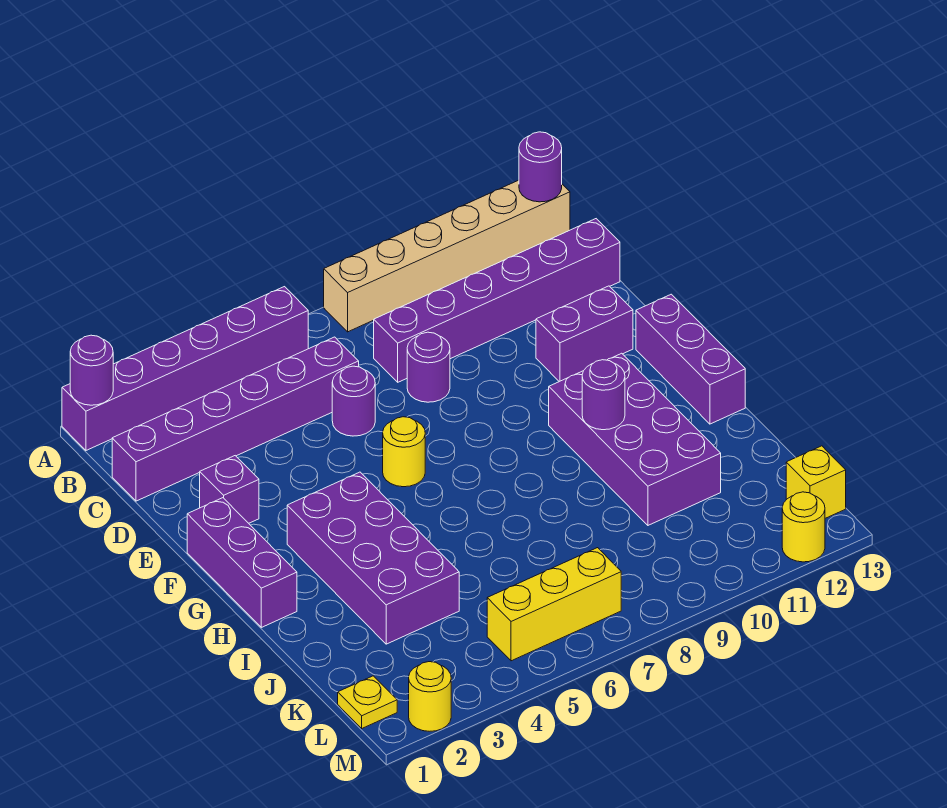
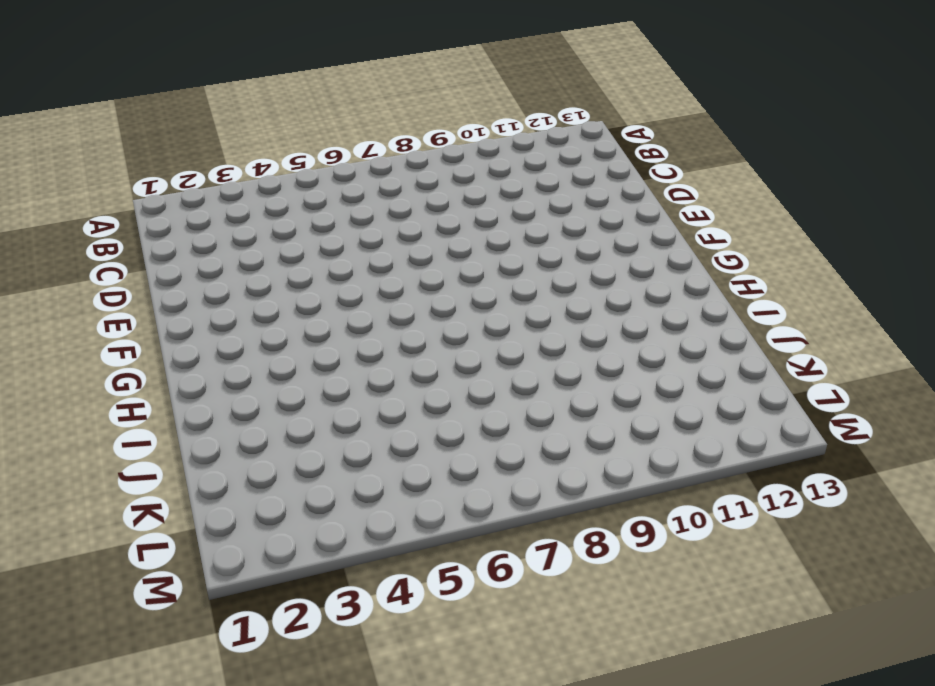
none -> purple 1x6 brick [62,287,308,450]
none -> tan 1x6 brick [324,180,570,332]
none -> purple 1x6 brick [112,337,359,501]

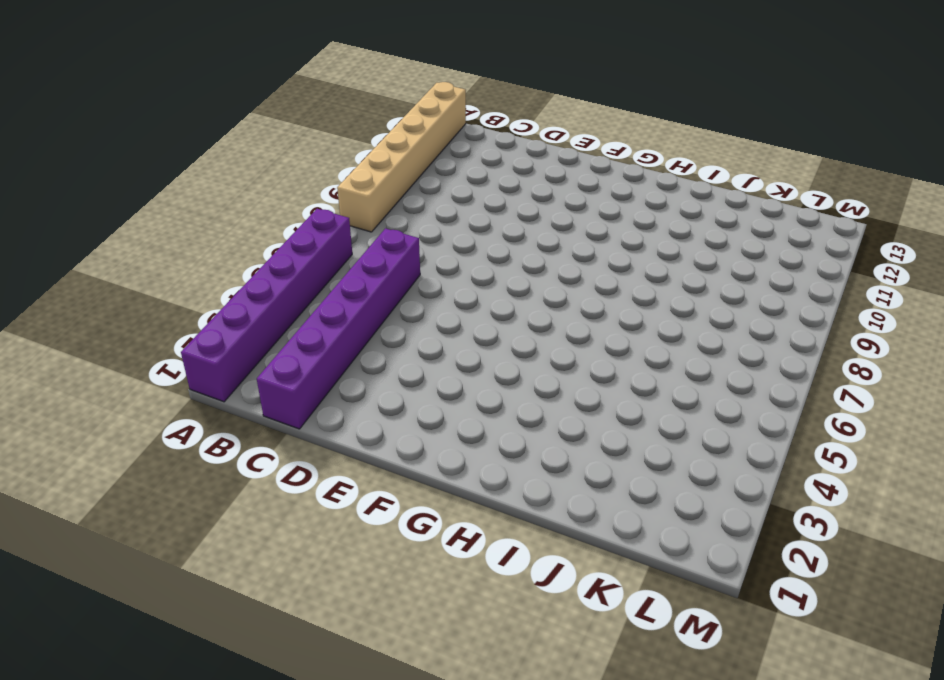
none -> purple 1x6 brick [374,219,620,382]
none -> purple 1x1 round brick [332,366,375,436]
none -> purple 1x1 round brick [407,332,450,402]

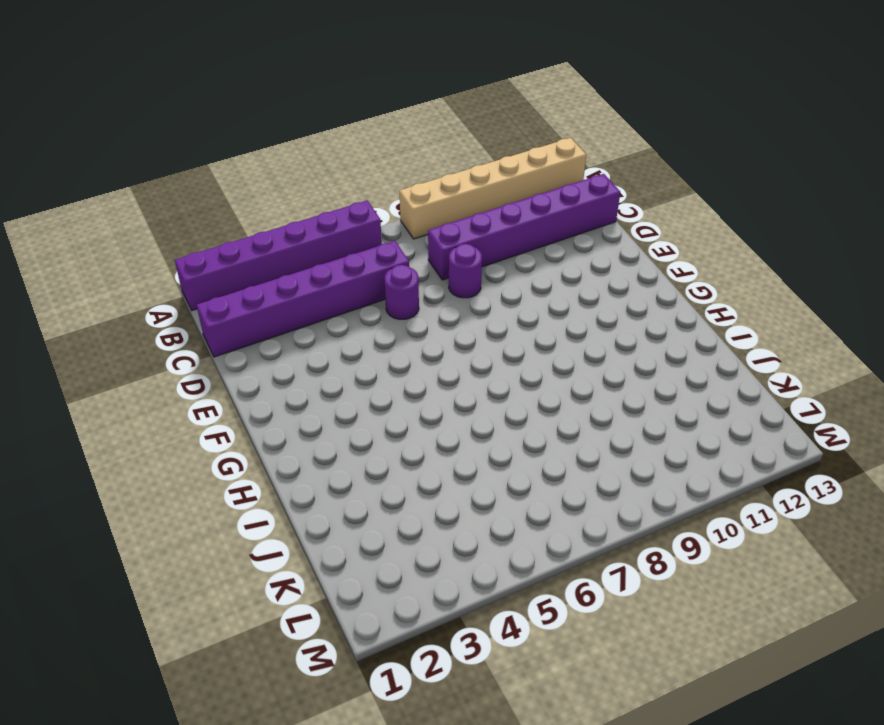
none -> purple 1x1 brick [200,456,259,523]
none -> purple 1x2 brick [536,286,633,382]
none -> purple 1x3 brick [187,498,297,627]

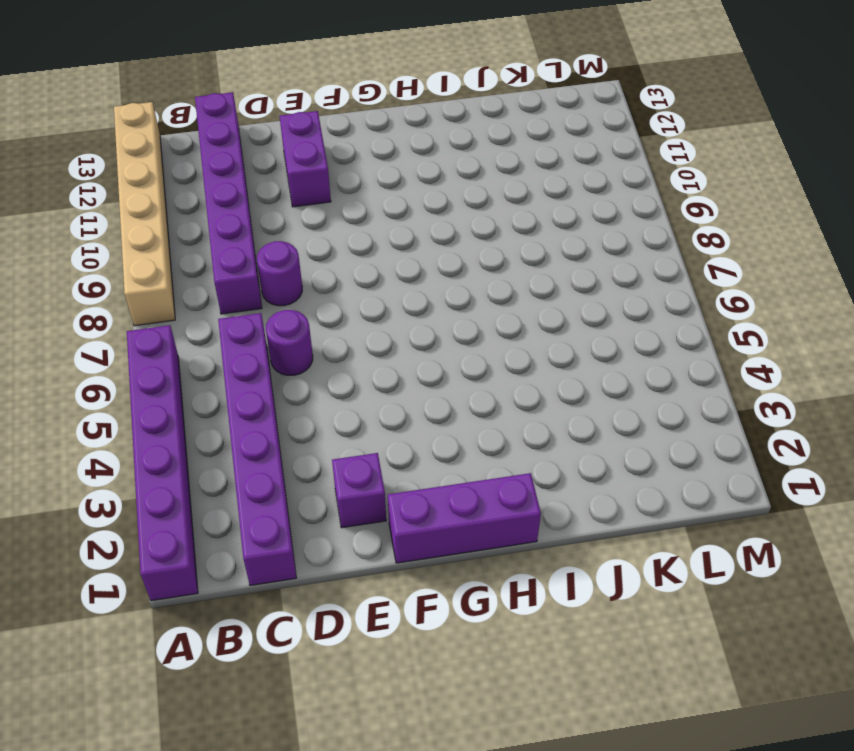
none -> yellow 1x1 round brick [383,417,425,487]
none -> purple 1x3 brick [636,294,745,424]
none -> purple 2x4 brick [287,472,459,644]

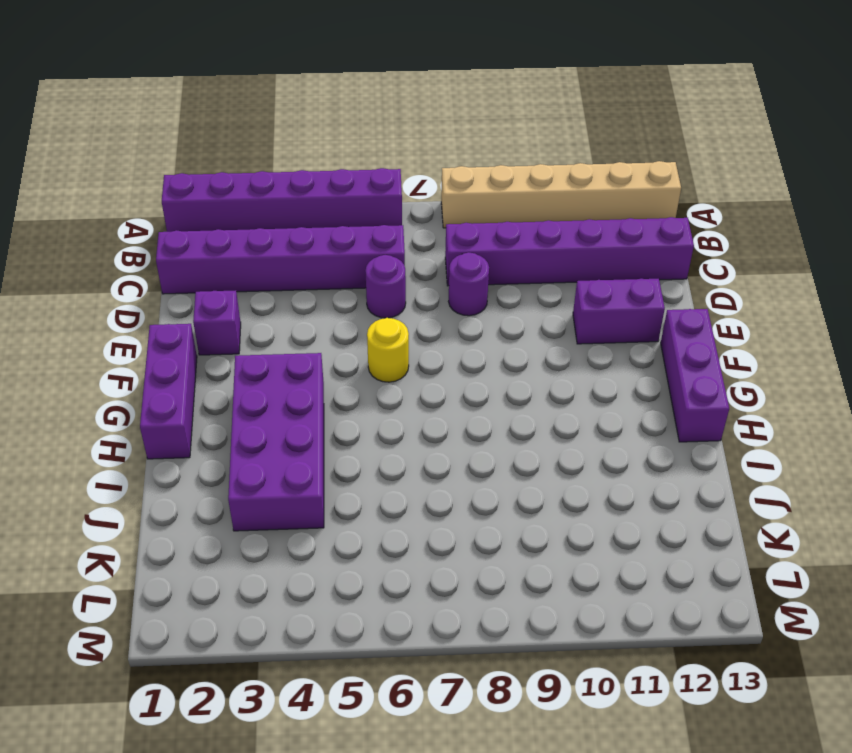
none -> purple 2x4 brick [549,353,721,525]
none -> yellow 1x1 plate [338,676,397,728]
none -> yellow 1x3 brick [487,548,621,661]

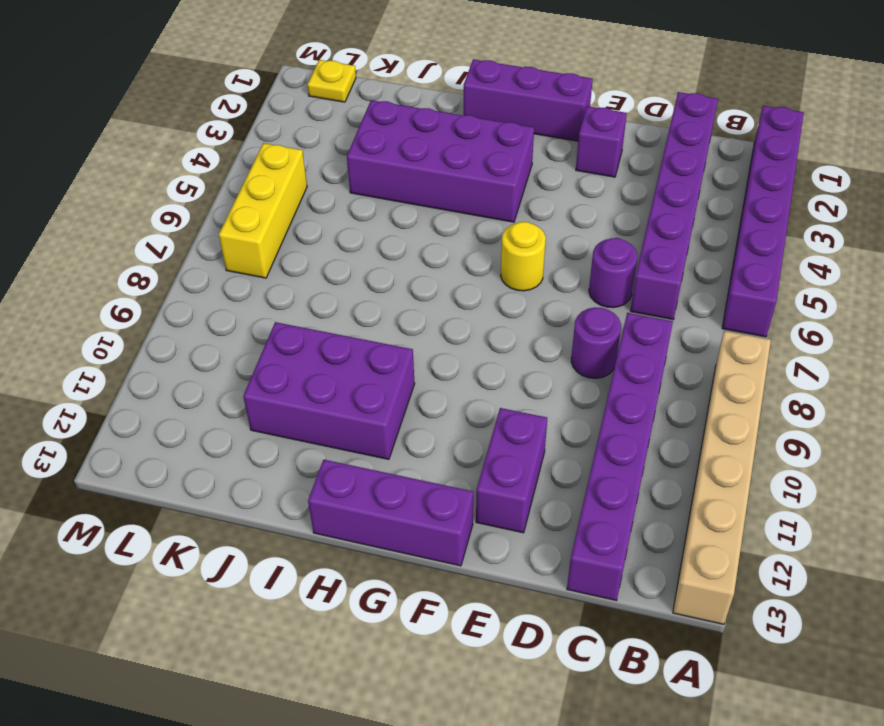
purple 2x3 brick [243,322,415,459] -> purple 2x4 brick [549,353,721,525]
none -> yellow 1x1 brick [786,446,846,518]
none -> yellow 1x1 round brick [409,662,451,731]
none -> yellow 1x1 round brick [782,492,825,562]

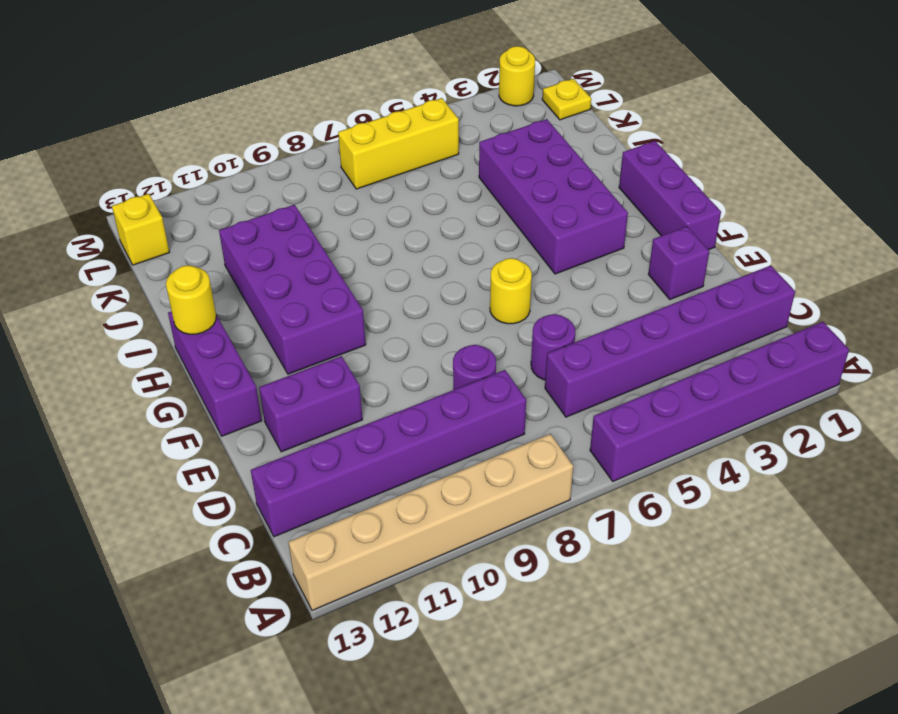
yellow 1x1 round brick [166,265,216,334] -> yellow 1x1 round brick moved to [782,492,825,562]
none -> purple 1x1 round brick [70,335,113,405]
none -> purple 1x1 round brick [519,132,562,202]
none -> purple 1x1 round brick [582,360,625,430]

